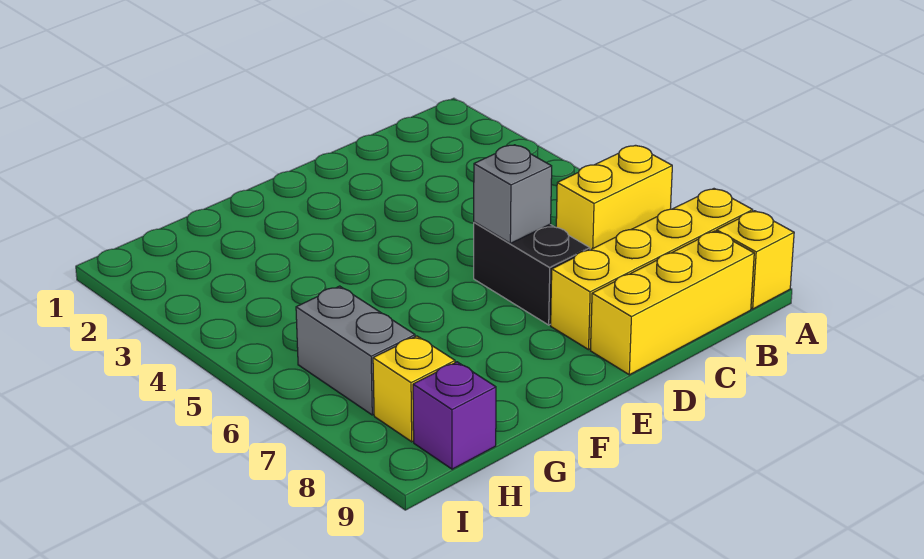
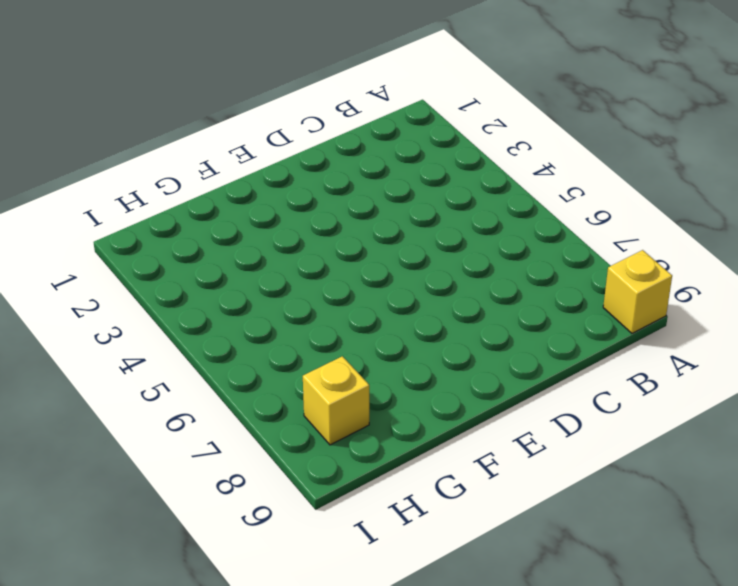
none -> yellow 1x2 brick [556,145,672,250]
none -> yellow 1x4 brick [551,189,753,350]

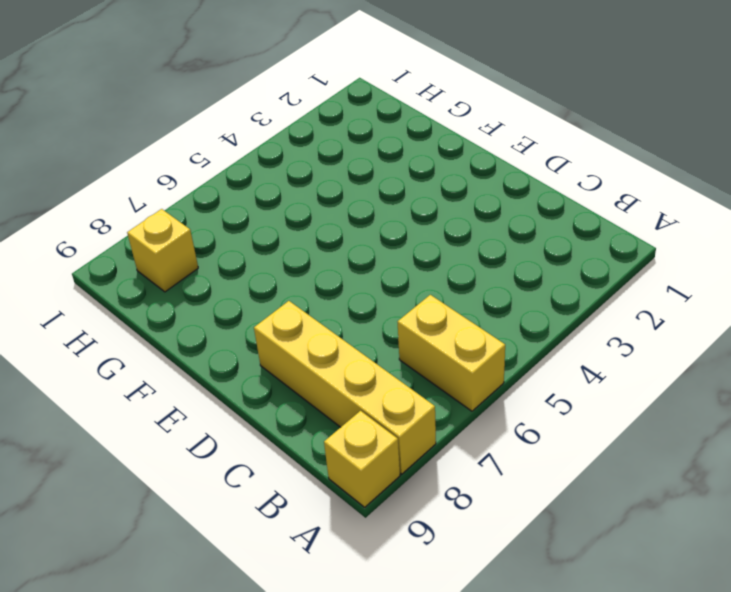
none -> yellow 1x3 brick [591,231,754,375]
none -> black 1x2 brick [474,222,590,325]

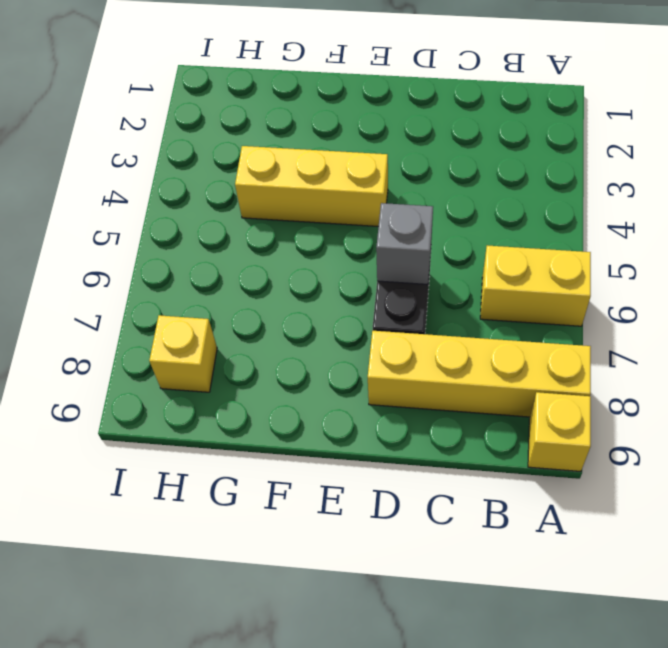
yellow 1x3 brick [235,146,388,227] -> yellow 1x3 brick moved to [591,231,754,375]
none -> grey 1x2 brick [296,286,415,415]
none -> purple 1x1 brick [413,362,496,469]

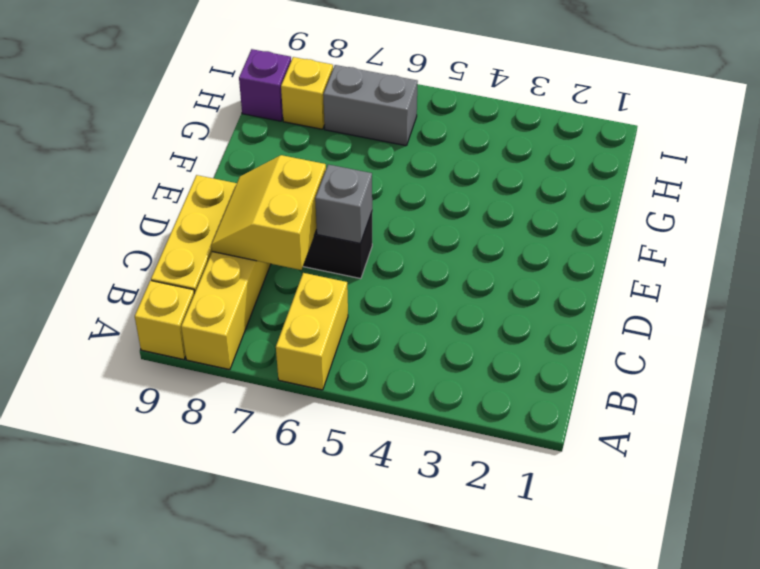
yellow 2x2 slope [211,155,326,270] -> none

